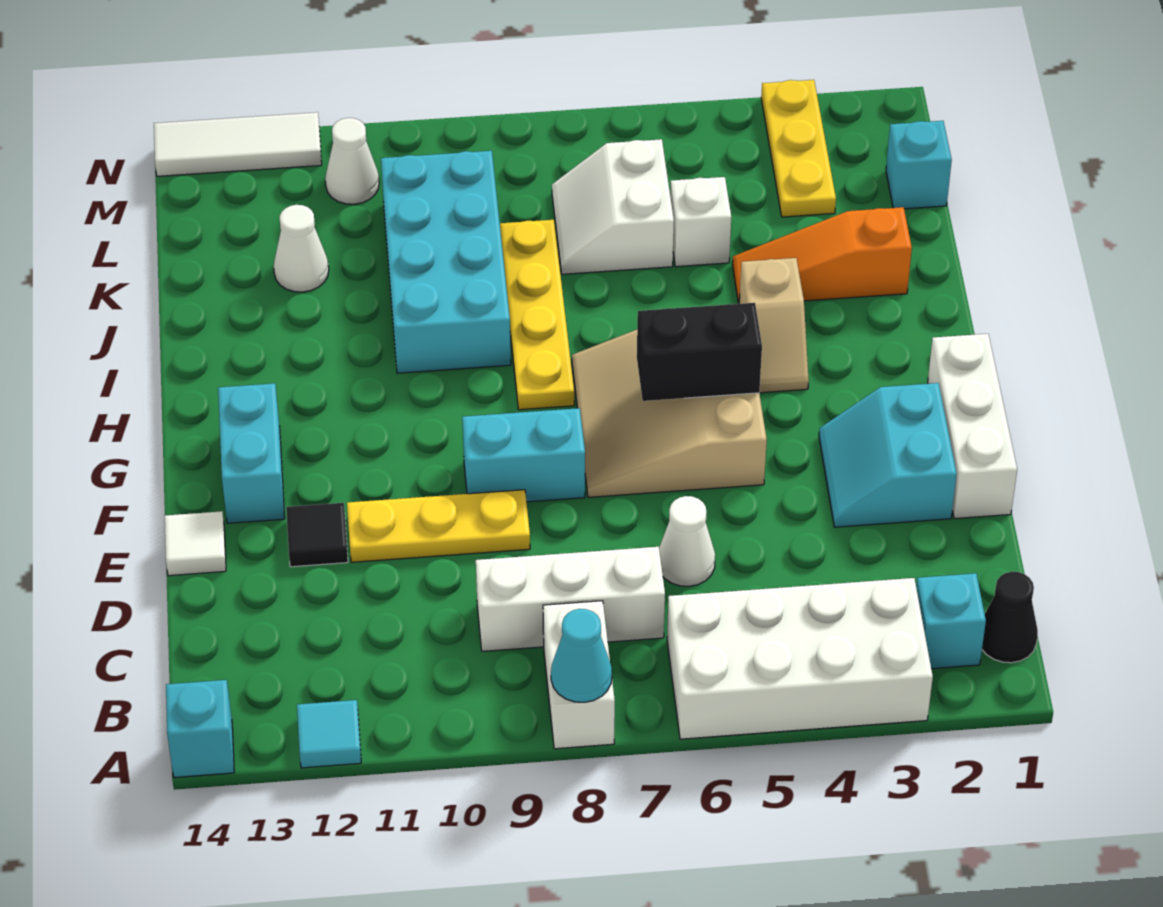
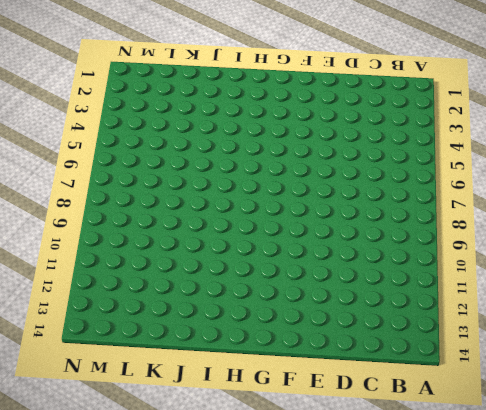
none -> white 2x4 brick [667,578,933,739]
none -> white 1x2 brick [543,601,615,749]
none -> cyan 1x1 tile [297,700,361,768]

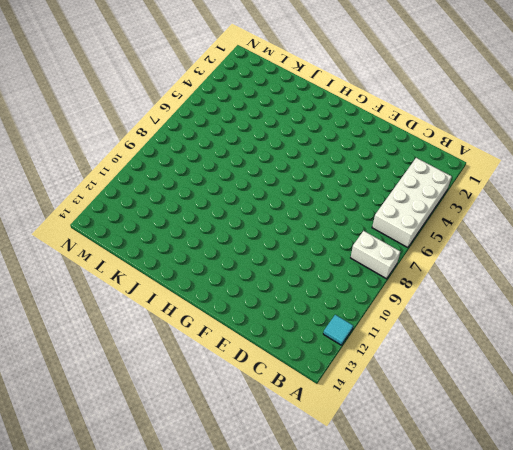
none -> cyan 1x1 brick [166,680,234,778]
none -> black 1x1 cone [982,572,1038,663]
none -> cyan 1x1 brick [916,573,986,669]

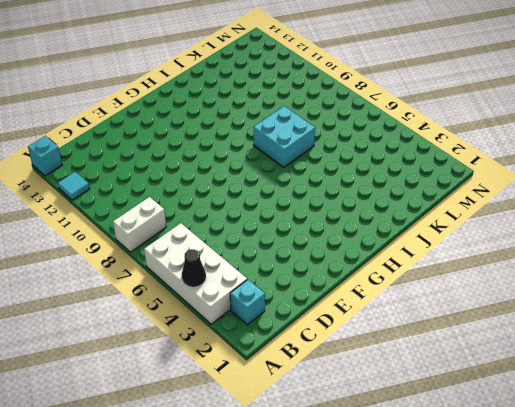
black 1x1 cone [182,249,206,287] -> black 1x1 cone moved to [982,572,1038,663]
cyan 2x2 brick [254,106,315,167] -> yellow 1x4 plate [500,220,574,410]
none -> white 1x3 brick [476,547,665,651]
none -> white 1x1 cone [659,496,715,586]
none -> white 1x3 brick [928,334,1017,519]

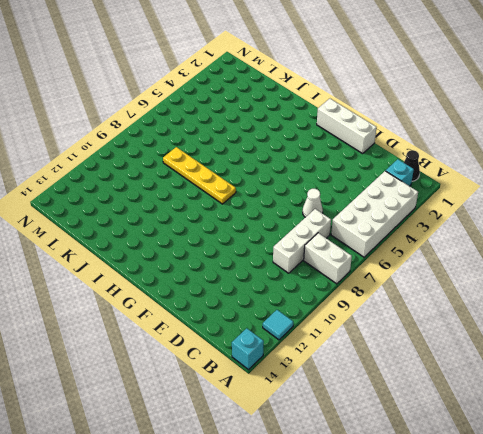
none -> cyan 2x2 slope [819,383,957,527]
none -> yellow 1x3 plate [347,490,530,562]
none -> black 1x1 tile [286,503,348,567]

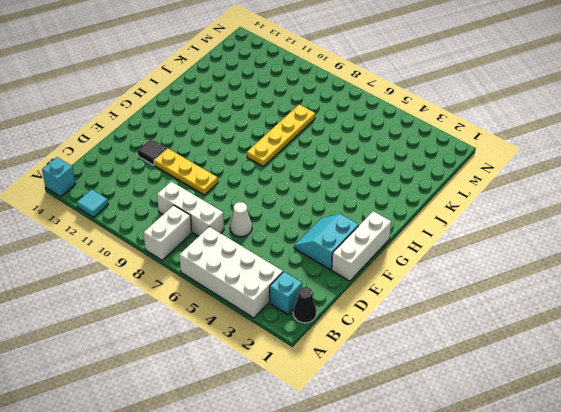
none -> white 1x1 tile [165,511,226,576]
none -> tan 3x3 slope [572,330,767,497]
none -> cyan 1x2 brick [462,408,585,502]

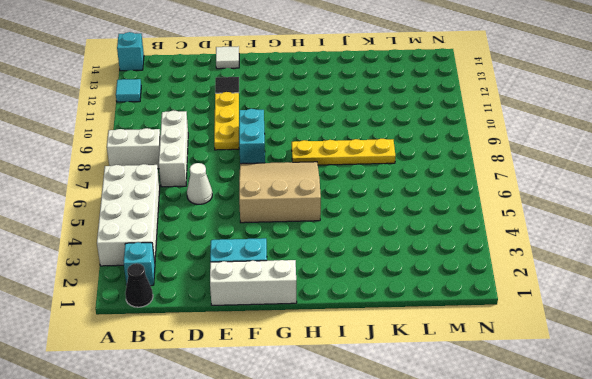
none -> cyan 1x2 brick [218,383,285,523]
none -> tan 1x2 slope [739,258,809,393]
none -> cyan 2x4 brick [381,151,511,373]

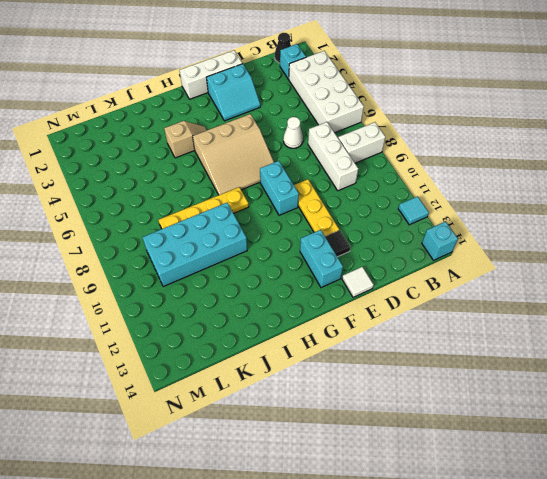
cyan 1x2 brick [300,230,343,288] -> cyan 1x2 brick turned to [218,383,285,523]
none -> orange 1x3 slope [732,207,912,304]
none -> white 1x1 brick [670,177,731,267]
none -> white 2x2 slope [552,139,674,274]

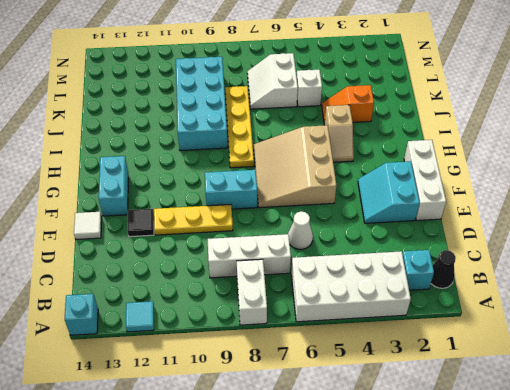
orange 1x2 slope [322,85,374,123] -> orange 1x3 slope [732,207,912,304]
none -> white 1x1 cone [274,205,329,292]
none -> cyan 1x1 brick [886,121,952,209]
none -> yellow 1x3 plate [761,80,836,217]

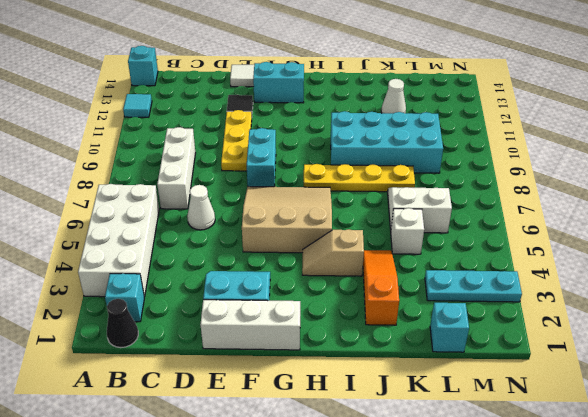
cyan 1x3 plate [425,270,522,302] -> yellow 1x3 plate [761,80,836,217]
none -> white 1x2 brick [543,601,615,749]
none -> white 1x1 cone [325,118,379,204]
none -> white 1x3 tile [154,112,322,176]

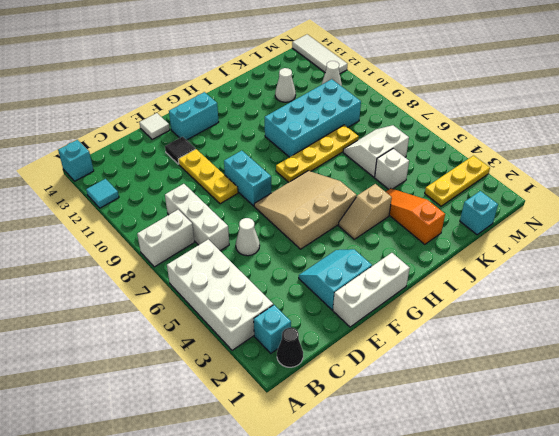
none -> cyan 1x1 cone [551,609,612,702]
none -> black 1x2 brick [637,303,762,401]

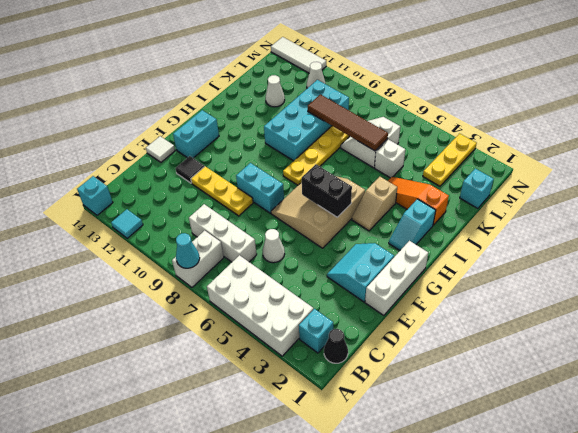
cyan 1x2 slope [389,199,436,250] -> none
brown 1x4 tile [308,94,388,151] -> none

